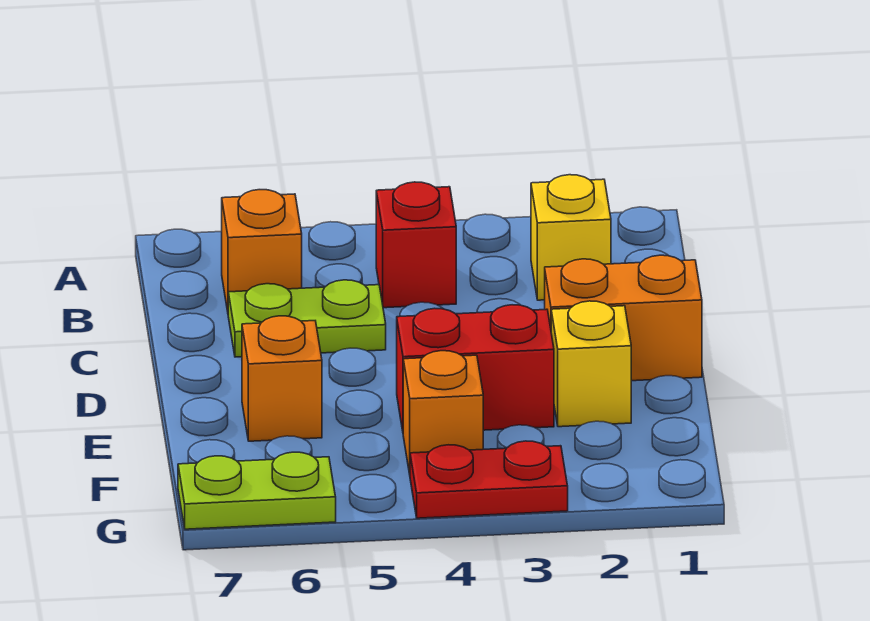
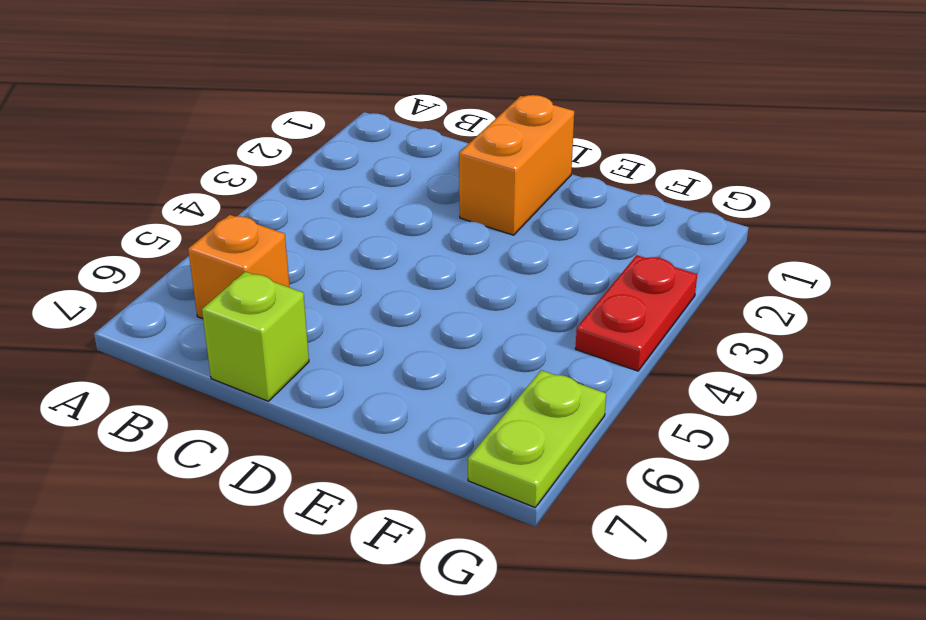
lime 1x1 brick [202,272,309,401] -> none
none -> yellow 1x1 brick [531,175,611,300]
none -> red 1x1 brick [376,182,456,308]

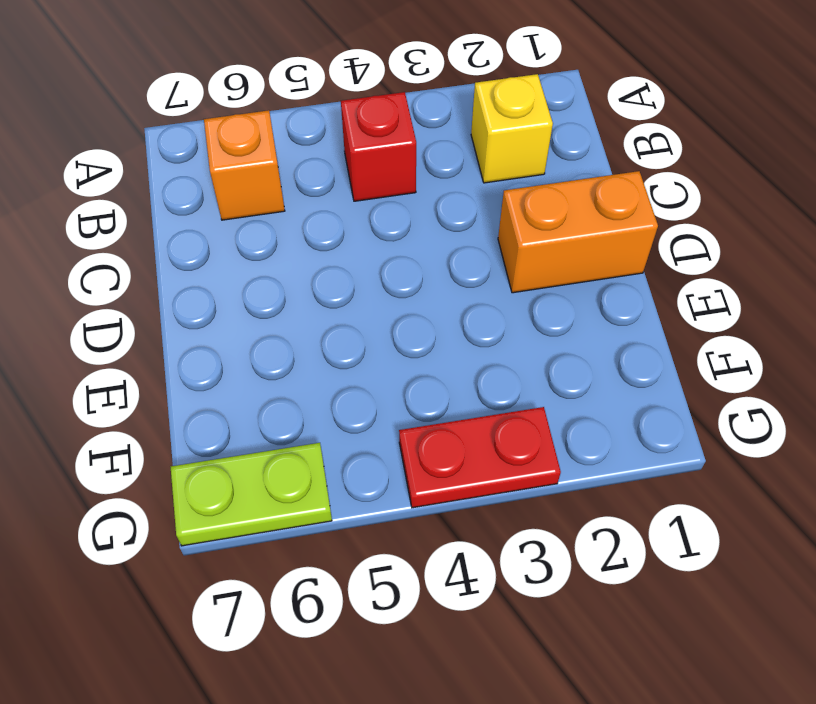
none -> lime 1x2 plate [228,280,386,357]
none -> yellow 1x1 brick [551,301,631,427]

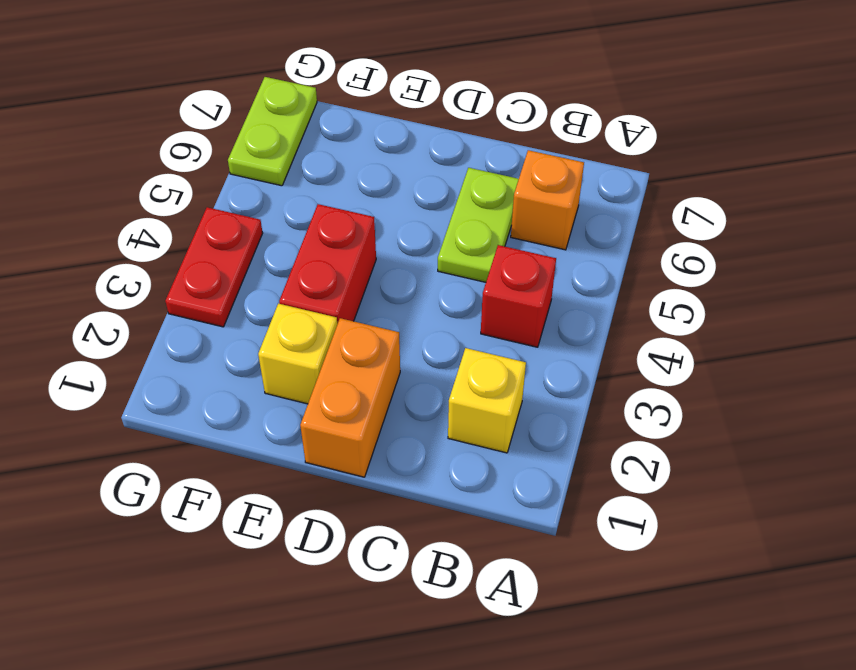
none -> orange 1x1 brick [242,316,322,441]
none -> orange 1x1 brick [403,351,483,474]

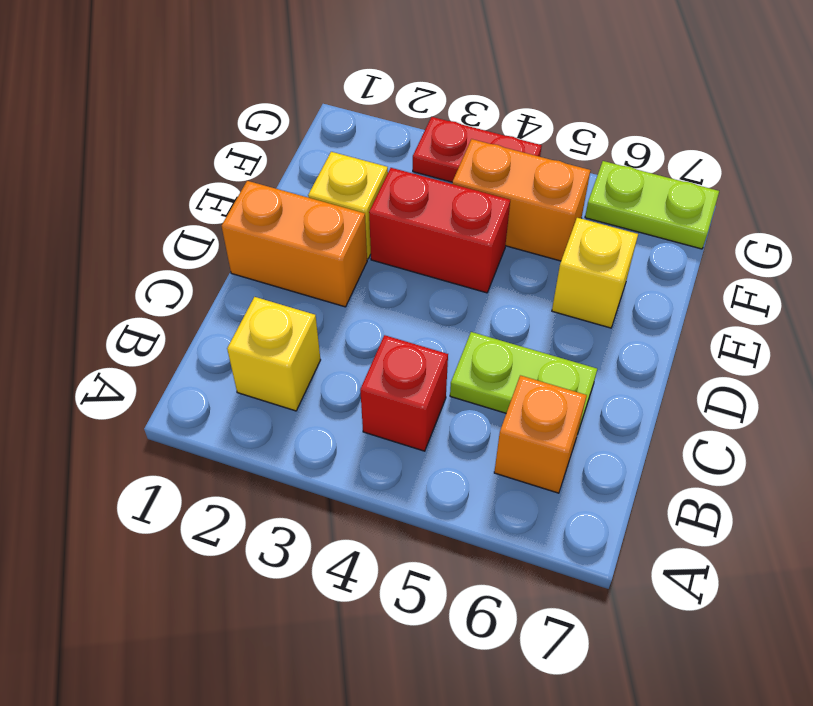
yellow 1x1 brick [552,218,638,328] -> orange 1x1 brick [242,316,322,441]
orange 1x2 brick [452,139,591,261] -> orange 1x1 brick [403,351,483,474]

